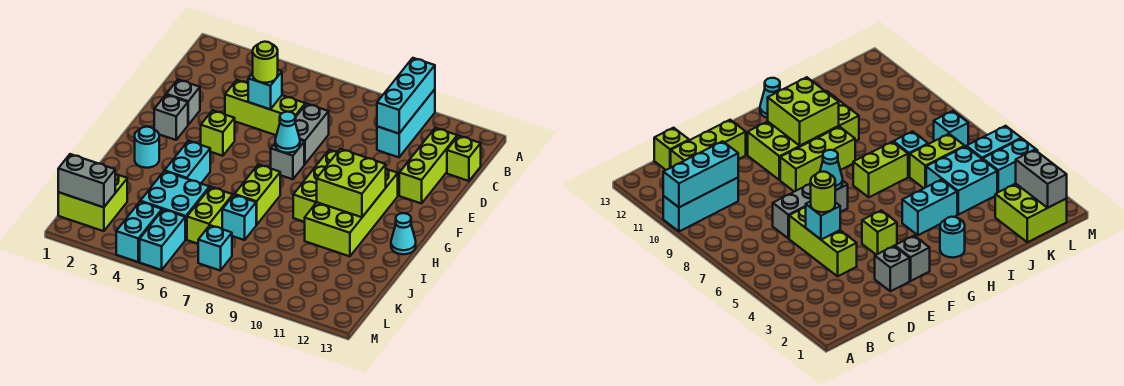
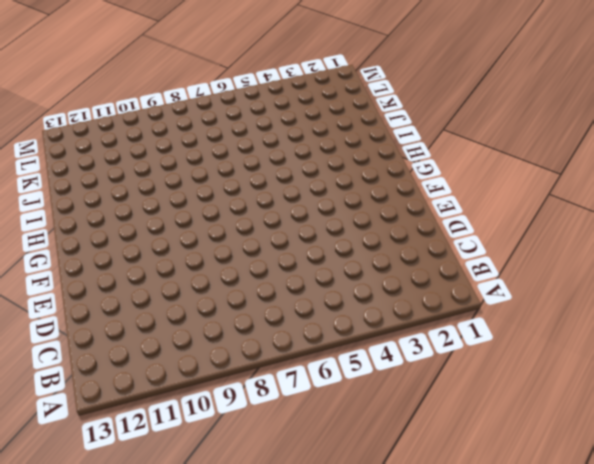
none -> cyan 1x3 brick [377,89,435,157]
none -> lime 1x3 brick [399,128,457,204]
none -> lime 1x1 brick [447,136,481,181]

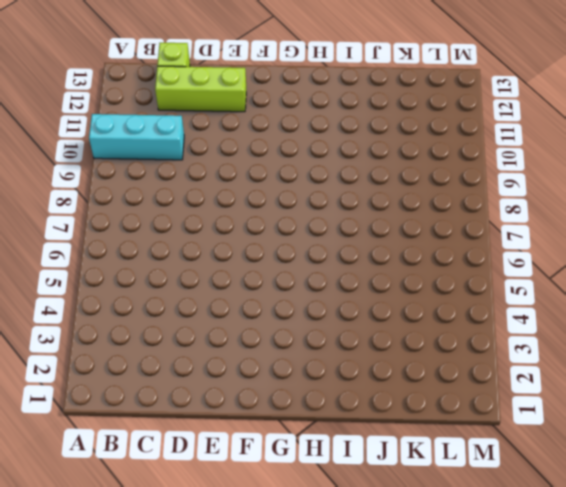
none -> lime 1x3 brick [225,80,305,135]
none -> grey 1x2 brick [295,104,329,164]
none -> grey 1x1 brick [166,80,200,125]

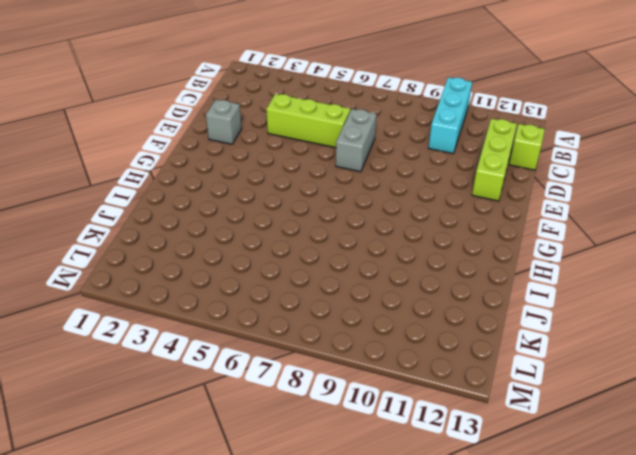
none -> grey 1x1 brick [154,95,188,140]
none -> lime 1x1 brick [201,110,235,156]
none -> grey 1x1 brick [271,140,304,179]

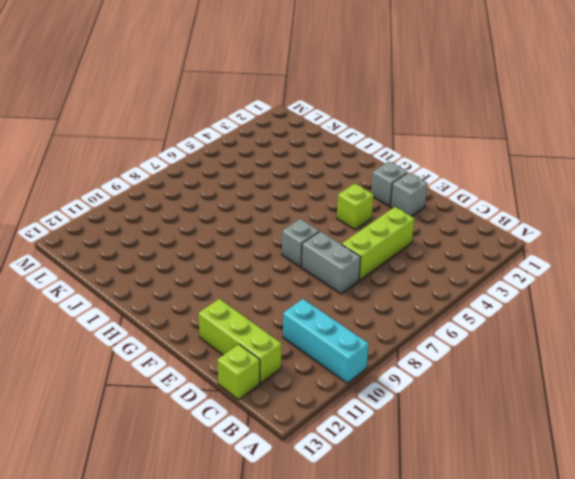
none -> lime 1x3 brick [293,150,337,222]
none -> lime 2x4 brick [305,169,398,256]
none -> cyan 1x1 round brick [135,127,159,168]

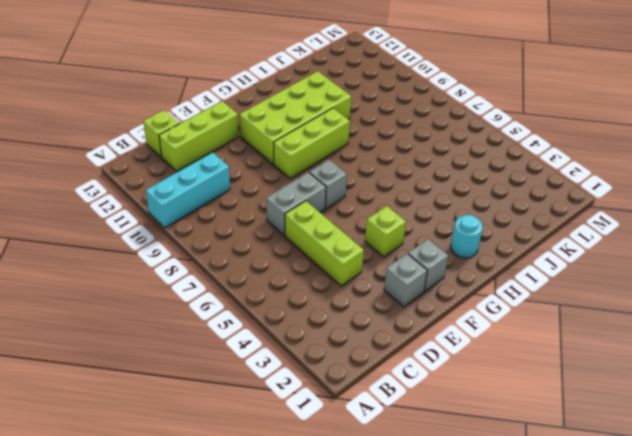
none -> cyan 1x2 brick [165,141,210,183]
none -> lime 1x2 brick [235,164,280,225]
none -> cyan 1x1 cone [391,213,416,254]

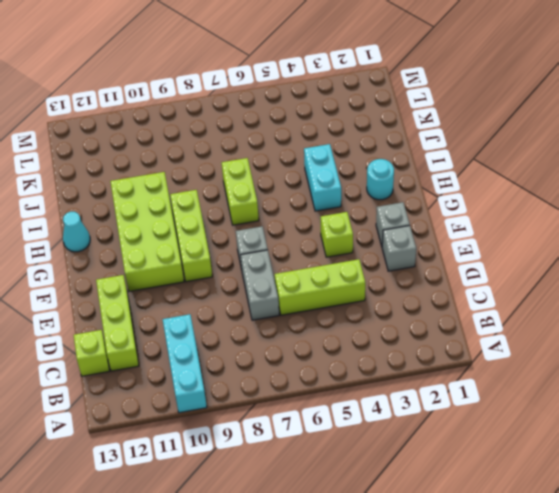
none -> cyan 2x2 brick [140,171,210,240]
none -> lime 1x2 brick [187,187,233,244]
none -> cyan 1x1 brick [222,195,256,240]

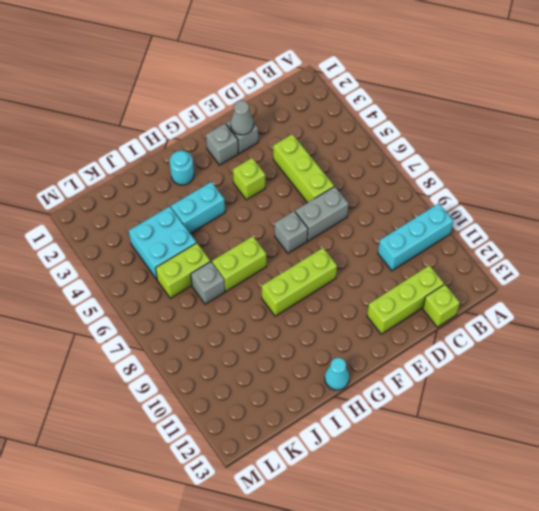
grey 1x1 cone [230,101,254,135] -> none
grey 1x1 brick [191,262,225,304] -> cyan 1x1 brick [222,195,256,240]
none -> lime 2x4 brick [305,169,398,256]
none -> lime 2x2 brick [58,173,127,231]
none -> cyan 1x2 brick [116,202,162,262]

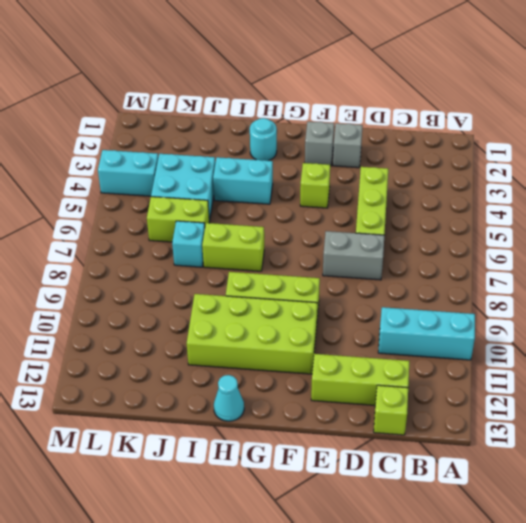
none -> grey 1x1 brick [271,140,304,179]
none -> lime 2x2 brick [58,173,127,231]
none -> cyan 1x2 brick [140,209,185,270]

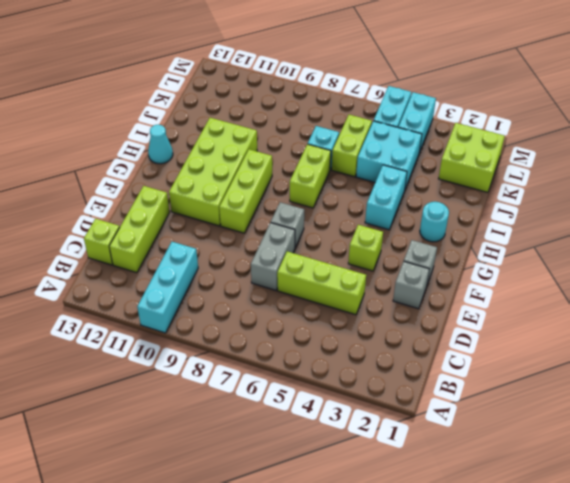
none -> cyan 1x1 brick [198,225,232,271]
none -> cyan 1x3 brick [377,58,435,134]
none -> cyan 1x1 brick [248,70,282,109]

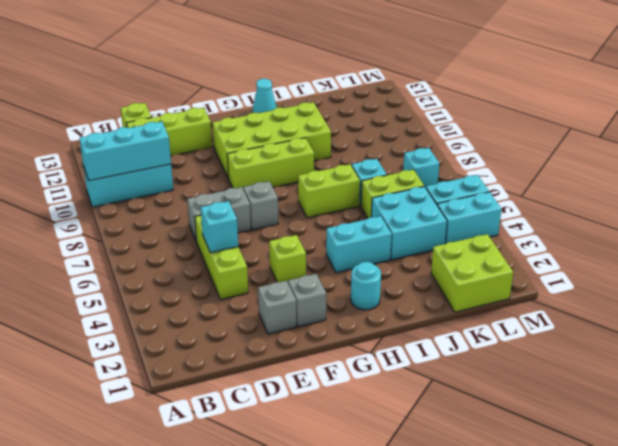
none -> cyan 1x1 cone [275,112,300,153]
none -> lime 2x2 brick [317,149,386,217]
none -> grey 1x2 brick [58,154,115,207]

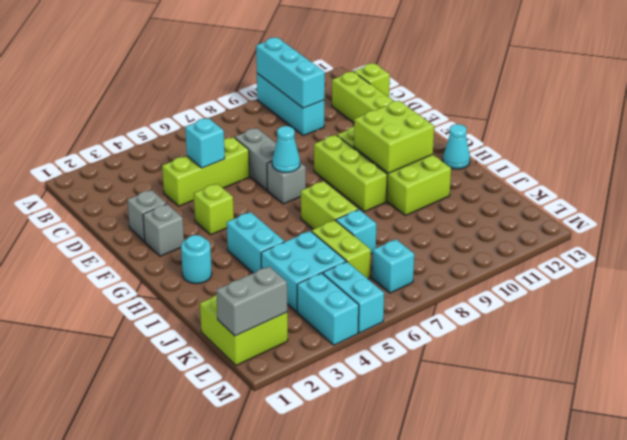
none -> lime 1x1 round brick [253,42,278,83]

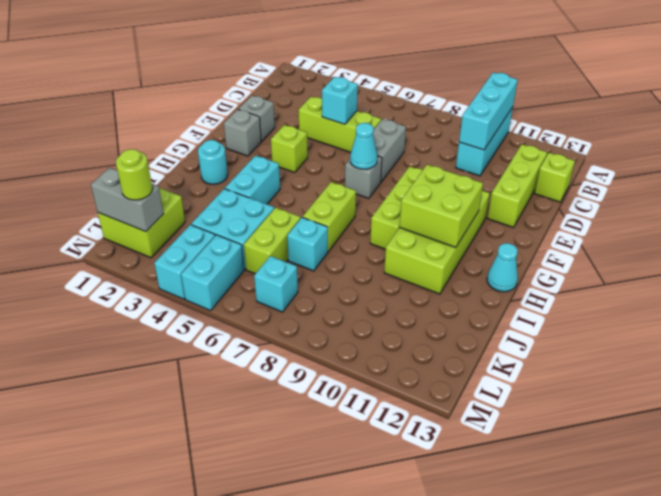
lime 1x1 round brick [116,149,153,200] -> lime 1x1 round brick moved to [253,42,278,83]

